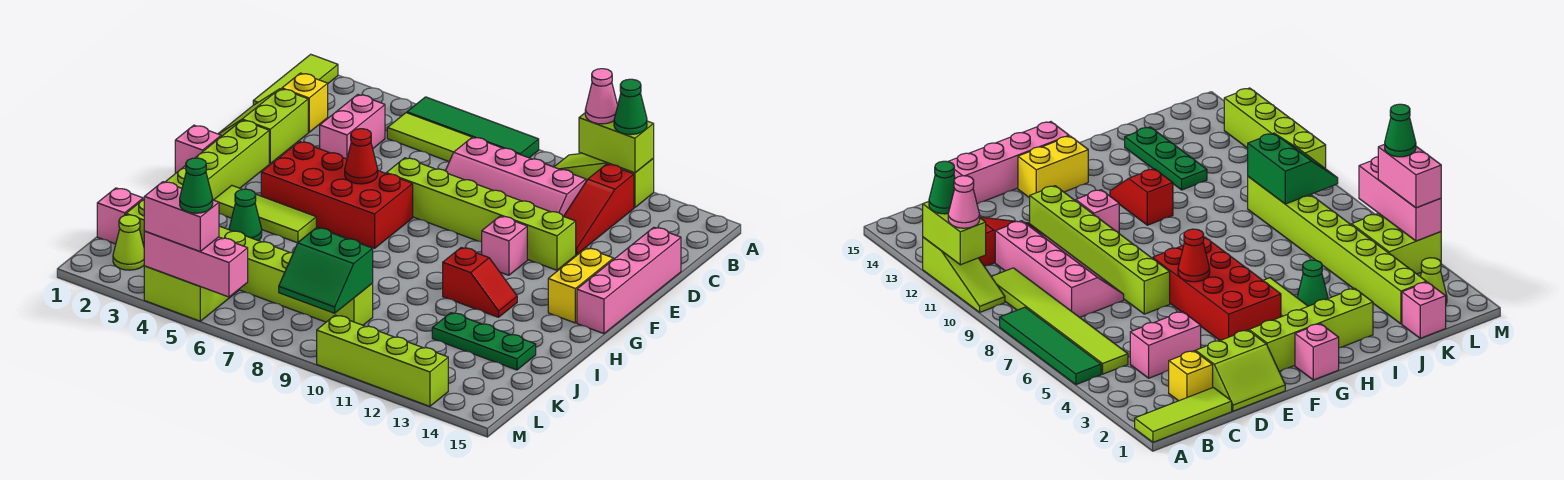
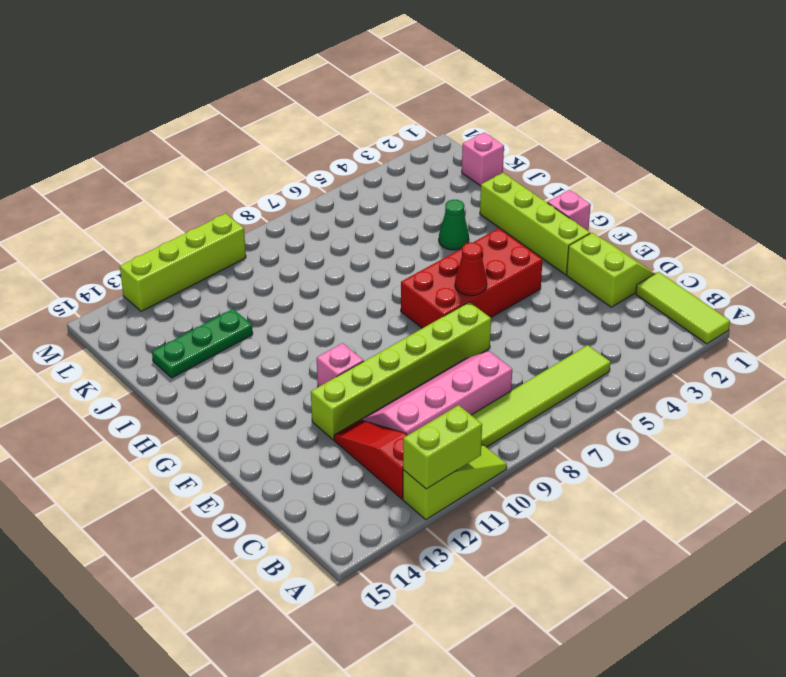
none -> green 1x4 tile [407,97,539,158]
none -> yellow 1x1 brick [282,73,328,132]
none -> pink 1x2 brick [320,95,385,159]
none -> pink 1x4 brick [577,227,681,334]

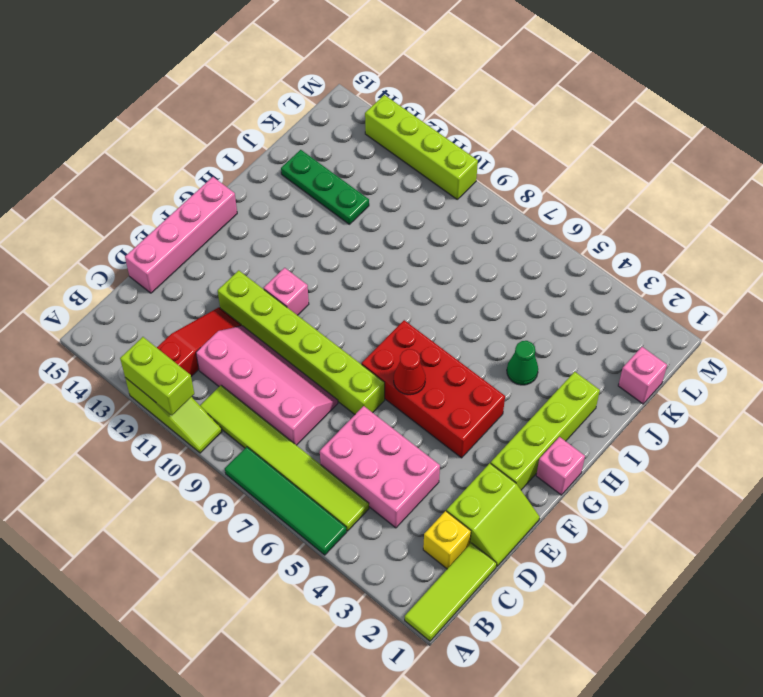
pink 2x3 brick [320,406,440,528] -> pink 1x2 brick [320,95,385,159]
none -> yellow 1x2 brick [548,248,614,323]
none -> lime 1x3 tile [214,185,316,243]
none -> red 1x2 slope [443,247,517,317]
none -> lime 1x8 brick [126,199,373,325]

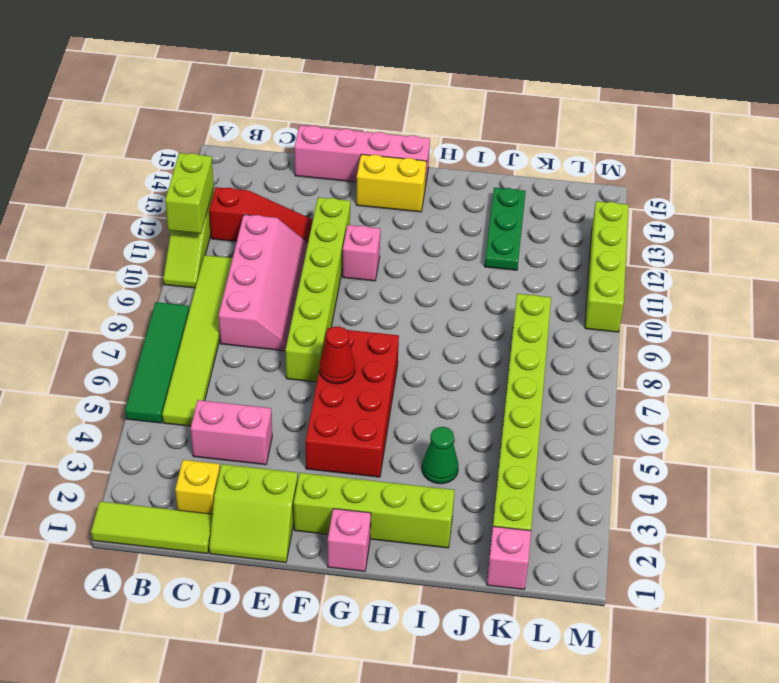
none -> lime 1x3 tile [214,185,316,243]
none -> red 1x2 slope [443,247,517,317]
none -> lime 1x1 cone [113,215,144,270]
none -> lime 2x2 brick [144,266,238,321]

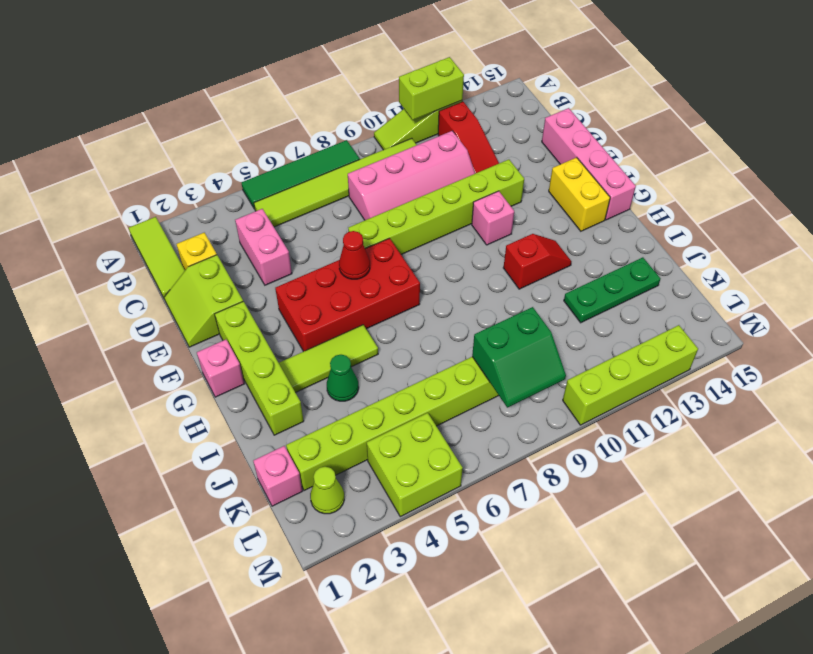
none -> pink 1x3 brick [144,231,248,297]
none -> pink 1x1 cone [585,69,618,124]
none -> green 1x1 cone [614,79,647,135]
none -> pink 1x2 brick [144,182,219,251]

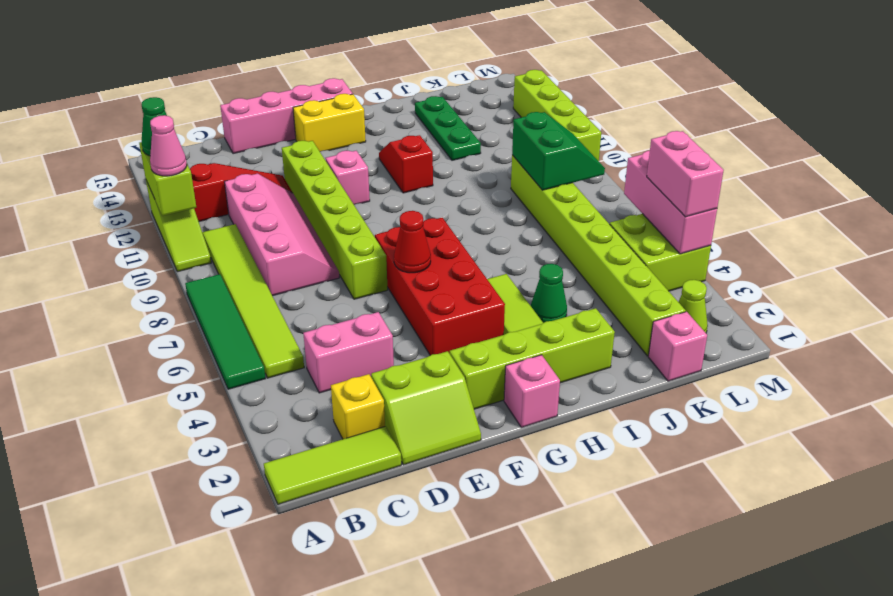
none -> green 1x1 cone [180,158,213,213]

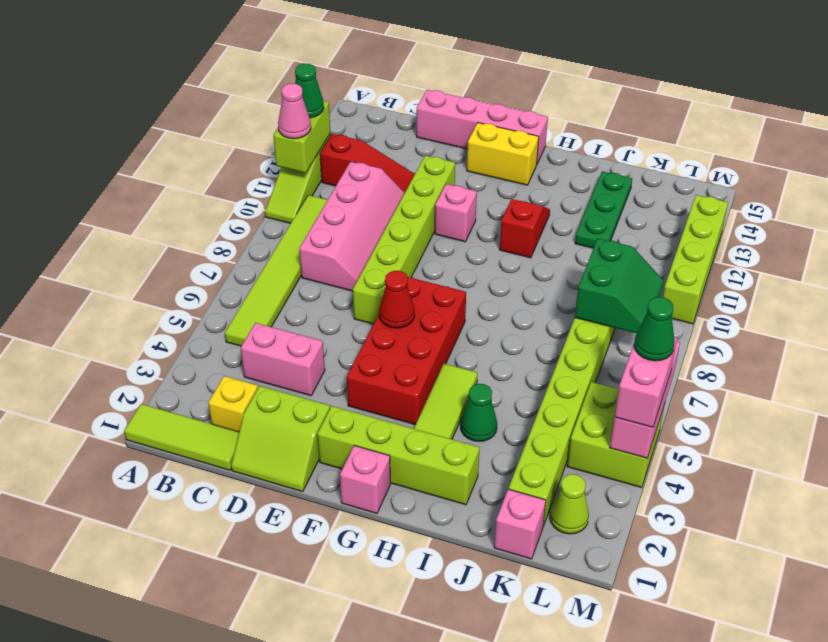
none -> green 1x4 tile [407,97,539,158]

